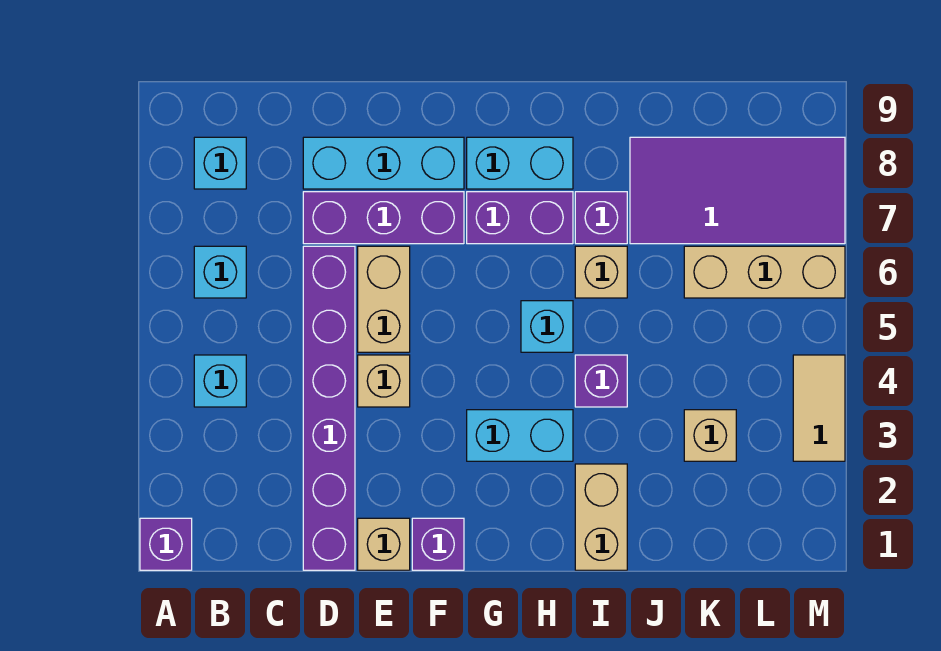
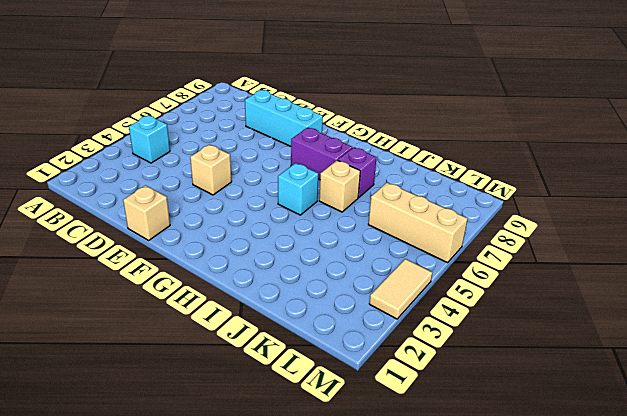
none -> purple 1x1 brick [140,518,192,570]
none -> cyan 1x1 brick [194,246,246,298]
none -> cyan 1x1 brick [194,137,246,189]

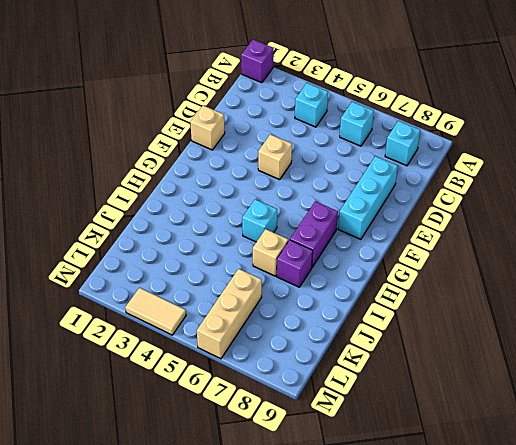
none -> purple 1x6 brick [303,246,355,570]
none -> purple 1x3 brick [303,192,464,244]
none -> tan 1x2 brick [358,246,410,352]

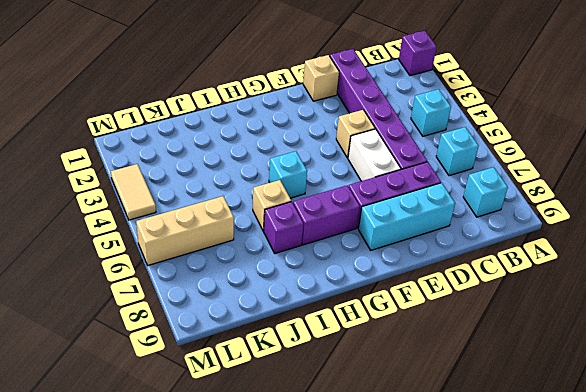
white 1x2 brick [348,129,401,181] -> tan 1x2 brick [358,246,410,352]
none -> purple 1x1 brick [412,518,464,570]
none -> cyan 1x2 brick [467,410,573,461]
none -> cyan 1x2 brick [467,137,573,189]

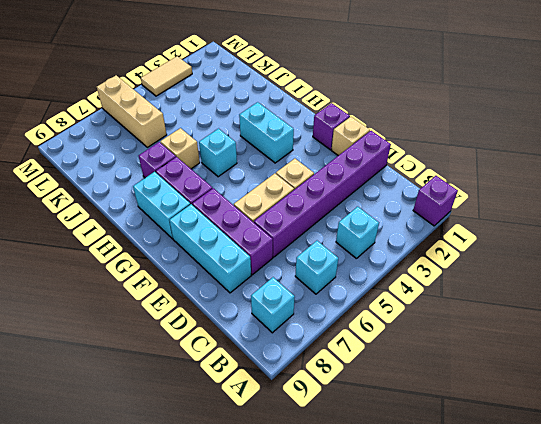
none -> tan 1x2 brick [575,464,627,570]
none -> purple 1x1 brick [575,355,627,407]
none -> purple 2x4 tile [630,137,845,244]

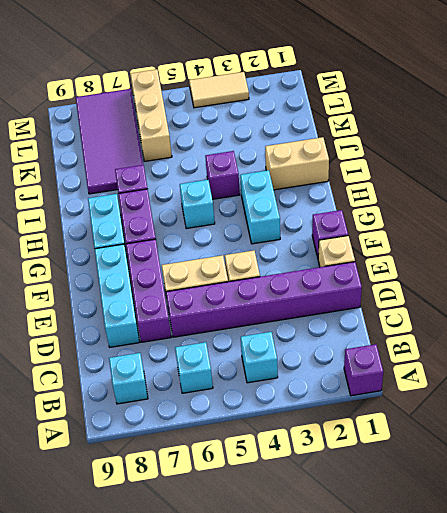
none -> tan 1x1 brick [575,246,627,298]
none -> tan 1x1 brick [684,410,736,461]

